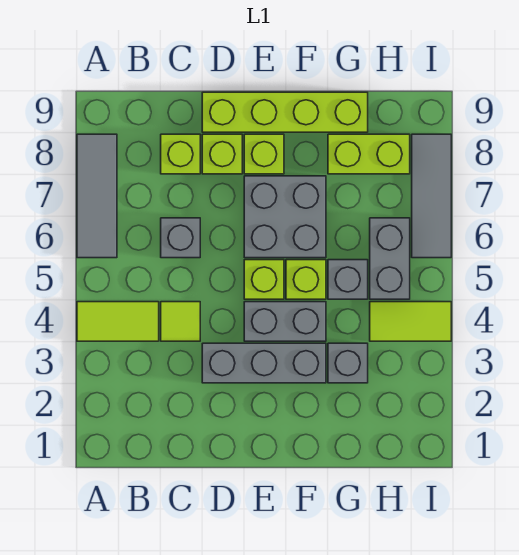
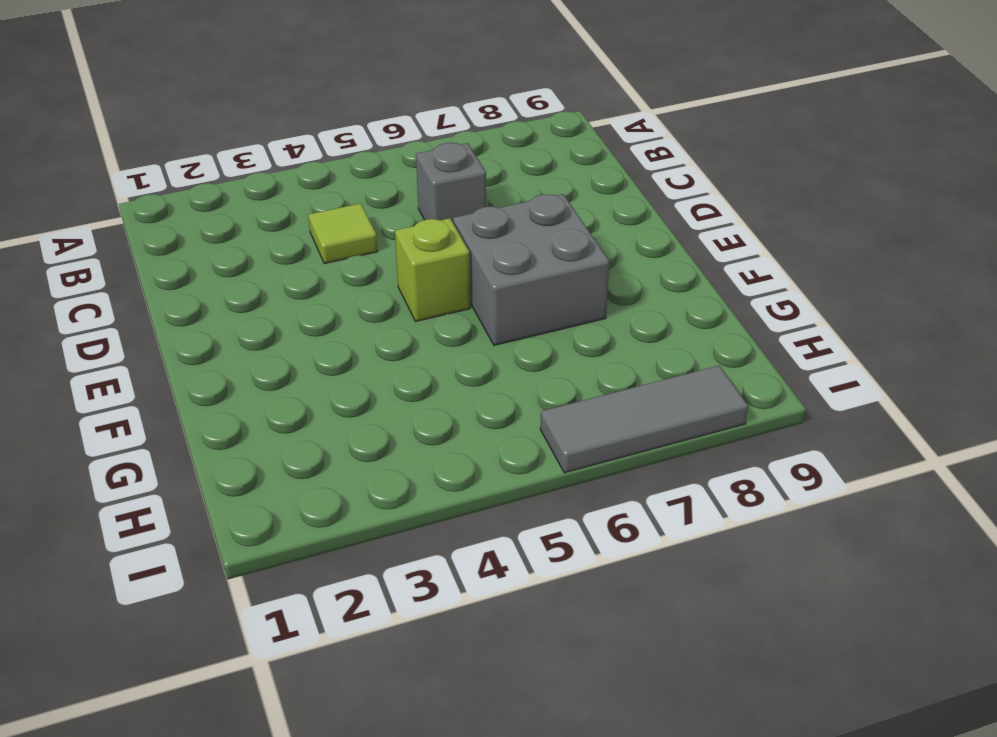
none -> lime 1x2 tile [77,302,159,341]
none -> grey 1x3 tile [77,134,117,258]
none -> lime 1x1 brick [161,134,200,174]

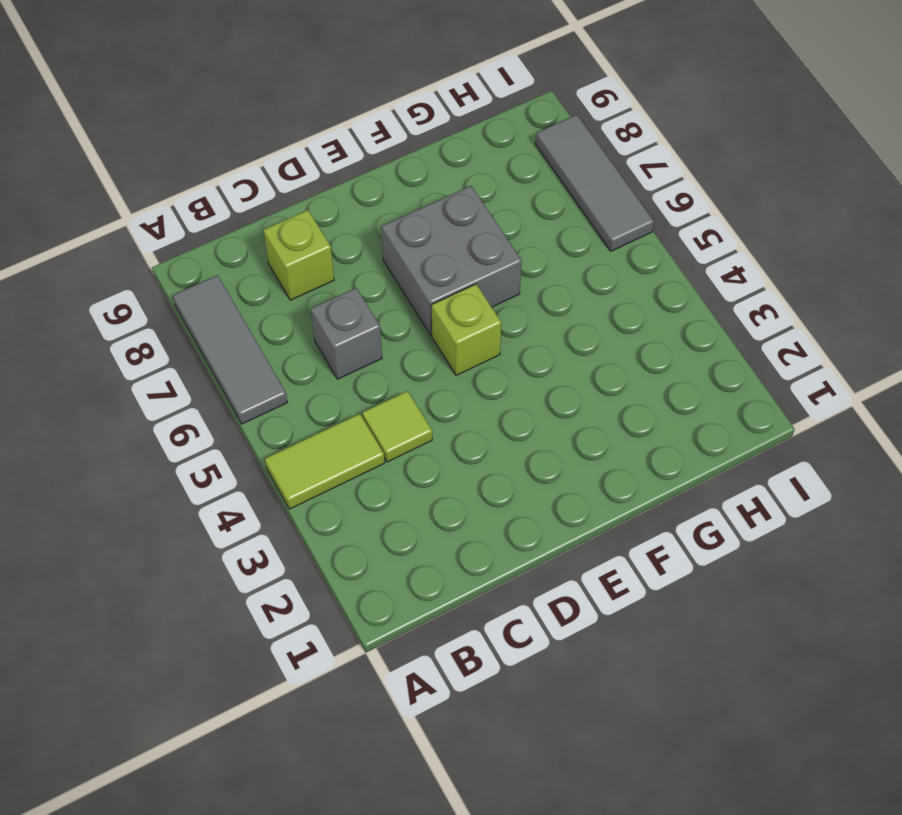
none -> grey 1x3 brick [202,343,326,383]
none -> lime 1x1 brick [202,134,242,174]
none -> lime 1x4 brick [202,92,368,132]

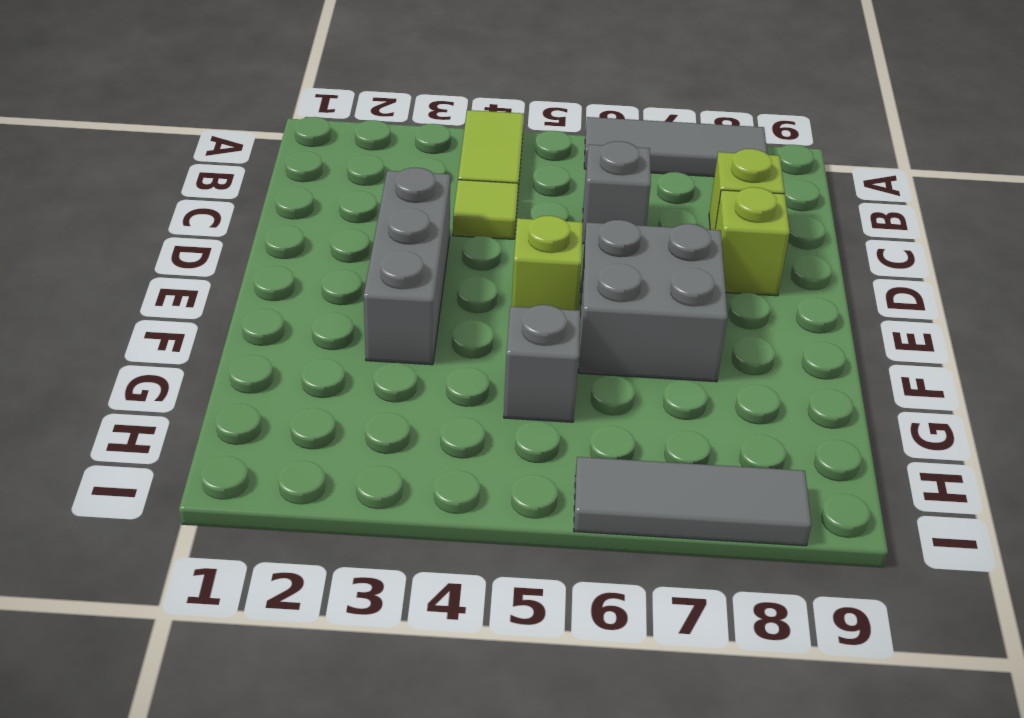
none -> lime 1x4 brick [202,92,368,132]
none -> grey 1x2 brick [244,302,326,341]
none -> lime 1x1 brick [244,134,284,174]

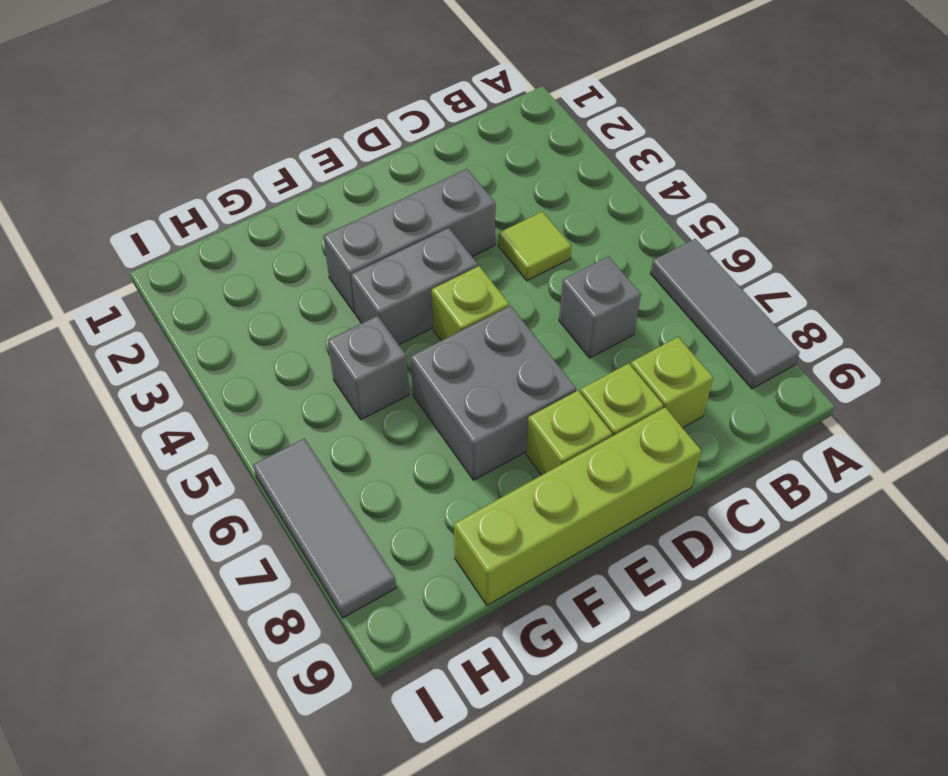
none -> lime 1x2 tile [77,302,159,341]
none -> lime 1x1 brick [286,260,326,299]
none -> grey 1x1 brick [328,343,368,383]

